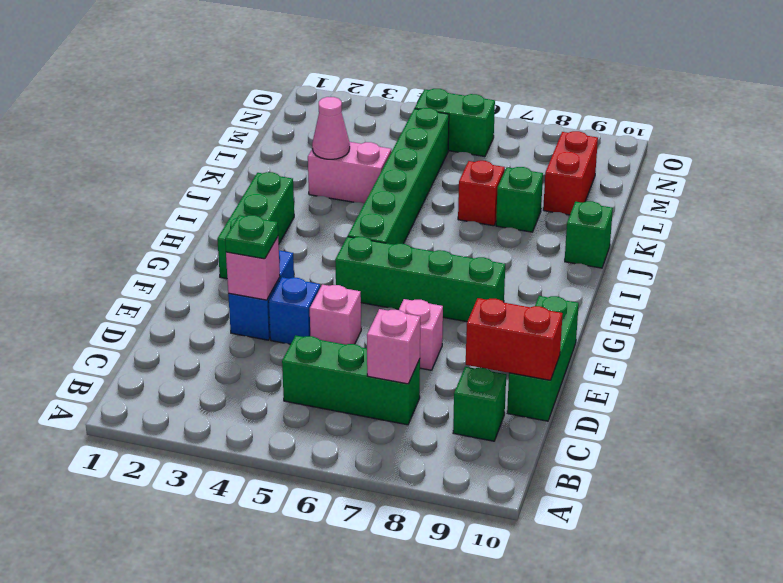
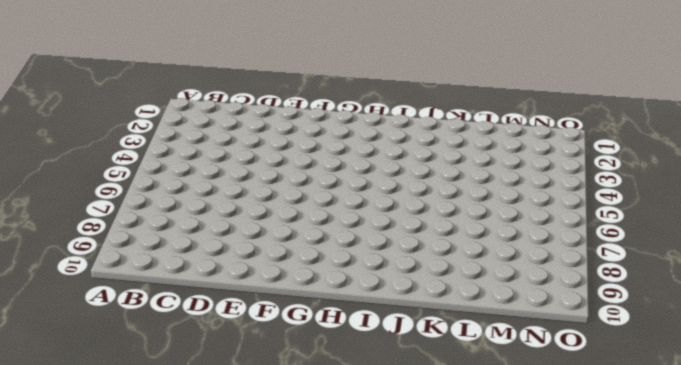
none -> green 1x3 brick [282,335,420,425]
none -> green 1x1 brick [453,367,506,441]
none -> green 1x3 brick [507,296,579,421]

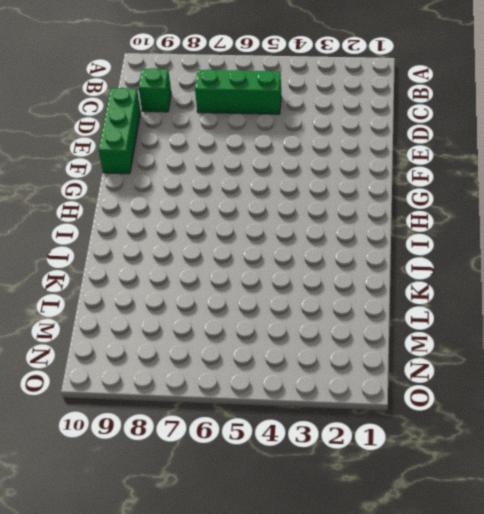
none -> blue 1x2 brick [228,250,294,340]
none -> blue 1x1 brick [269,277,320,344]
none -> pink 1x1 brick [310,285,361,345]

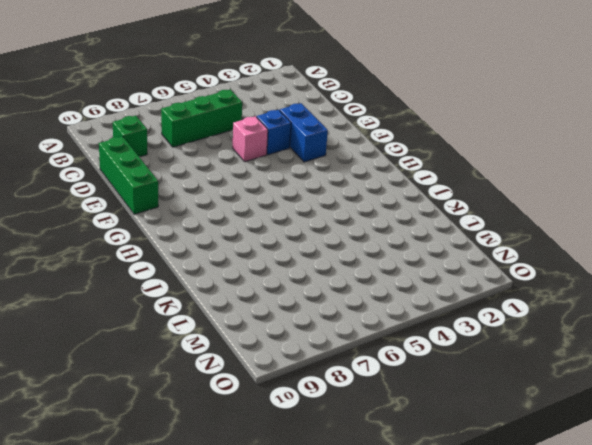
none -> pink 1x1 brick [399,299,443,370]
none -> green 1x3 brick [217,172,294,279]
none -> green 1x4 brick [335,237,505,322]

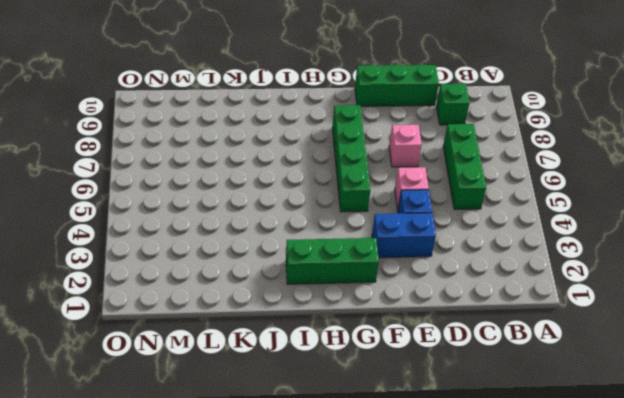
none -> green 1x6 brick [348,108,449,245]
none -> green 1x1 brick [565,201,613,268]
none -> pink 1x2 brick [308,142,391,204]

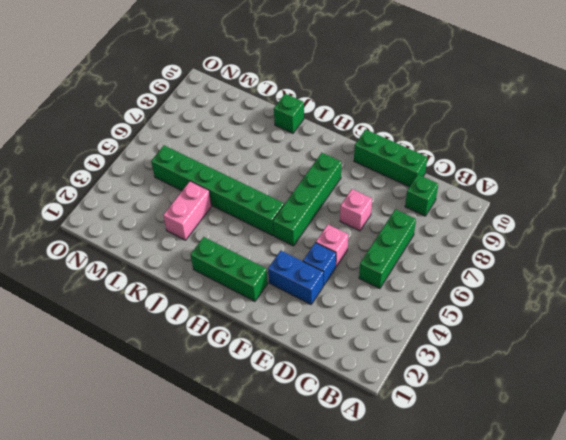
none -> red 1x1 brick [458,161,505,226]
none -> green 1x1 brick [496,167,543,232]
none -> red 1x2 brick [543,131,598,215]

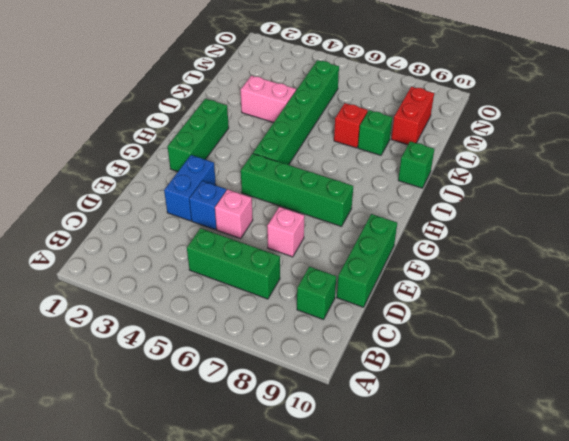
none -> green 1x2 brick [415,89,495,156]
none -> pink 1x1 brick [367,309,420,384]
none -> red 1x2 brick [466,298,563,380]

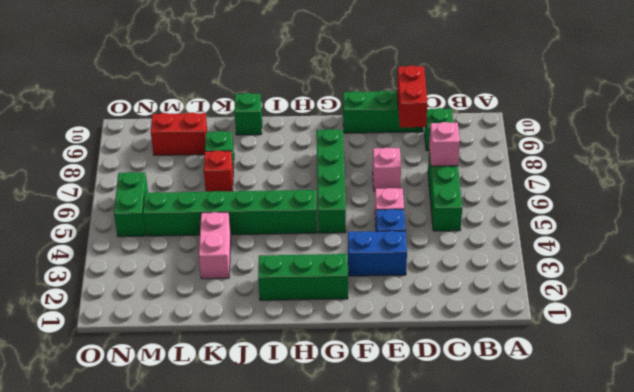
none -> pink 1x1 brick [226,237,280,300]
none -> pink 1x1 cone [312,97,350,159]
none -> green 1x1 plate [225,215,278,259]

